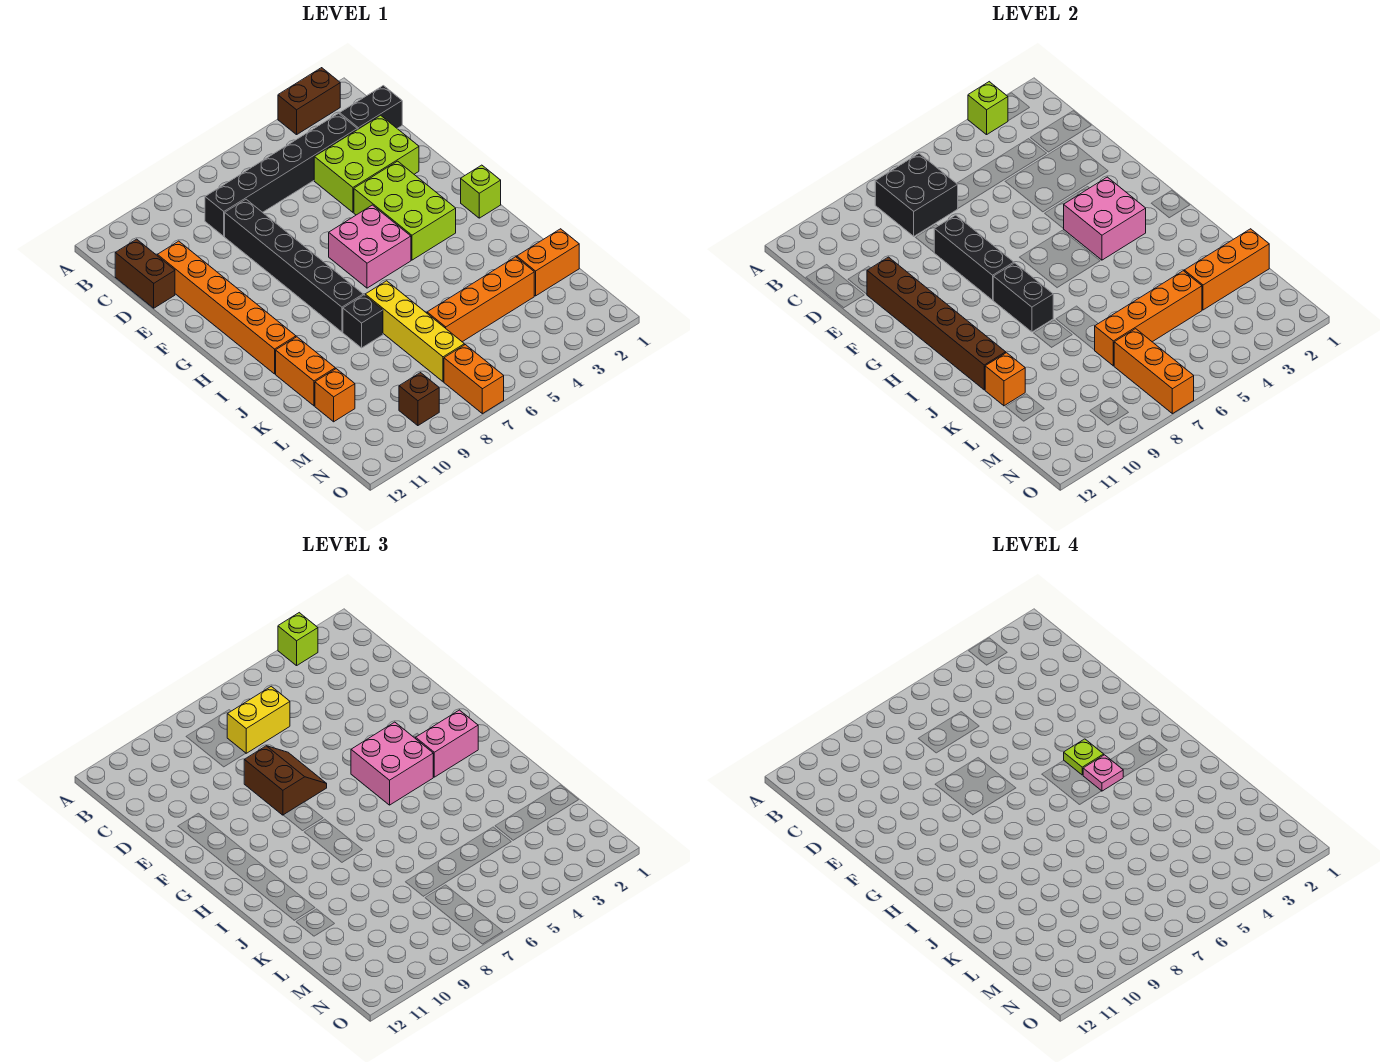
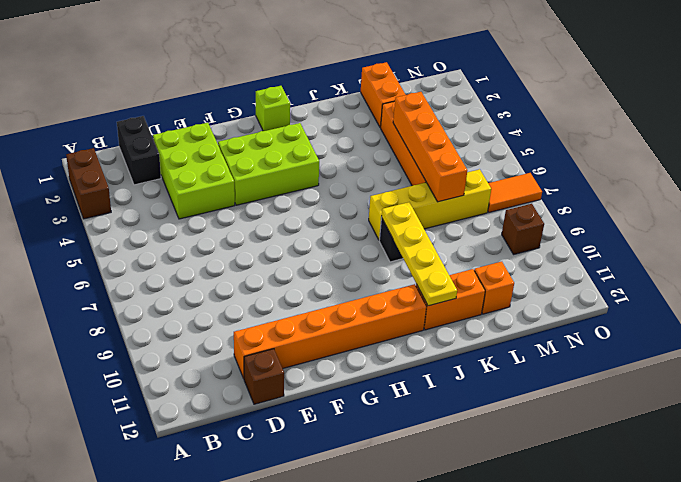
brown 1x1 brick [244,349,284,404] -> brown 1x2 brick [115,239,175,308]
yellow 1x4 plate [382,202,457,306] -> brown 1x6 brick [867,257,1006,390]
orange 1x2 tile [488,173,542,212] -> orange 1x2 brick [444,345,504,414]
none -> black 1x6 brick [205,114,357,236]
none -> black 1x6 brick [225,199,363,332]
none -> pink 2x2 brick [329,205,411,288]
none -> lime 1x1 brick [968,82,1008,135]

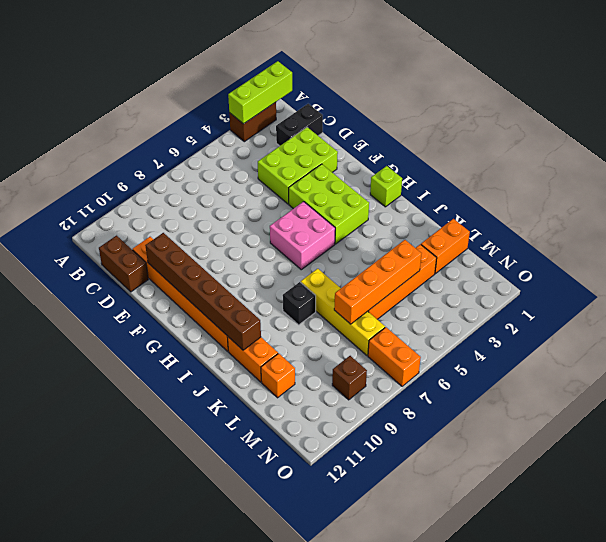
lime 1x3 brick [228,61,292,124] -> lime 1x1 brick [968,82,1008,135]
none -> black 1x6 brick [205,114,357,236]
none -> black 1x6 brick [225,199,363,332]
none -> black 2x2 brick [875,154,958,236]
none -> black 1x3 brick [934,215,1014,300]

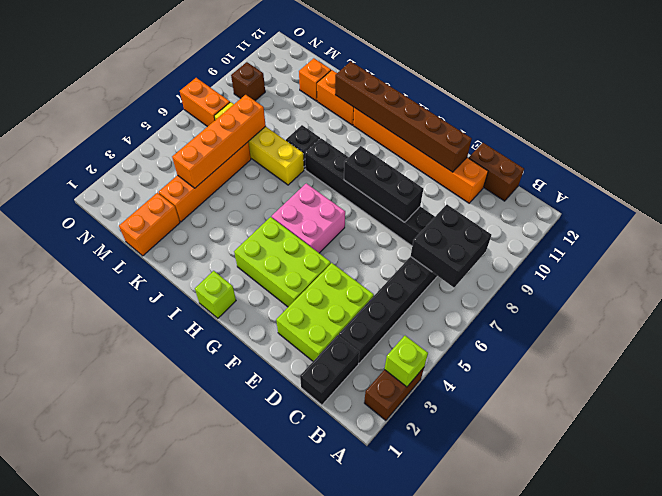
none -> pink 2x2 brick [1064,177,1146,260]
none -> black 1x2 brick [993,263,1053,332]
none -> orange 1x1 brick [985,353,1025,406]
none -> orange 1x3 brick [1184,229,1269,310]

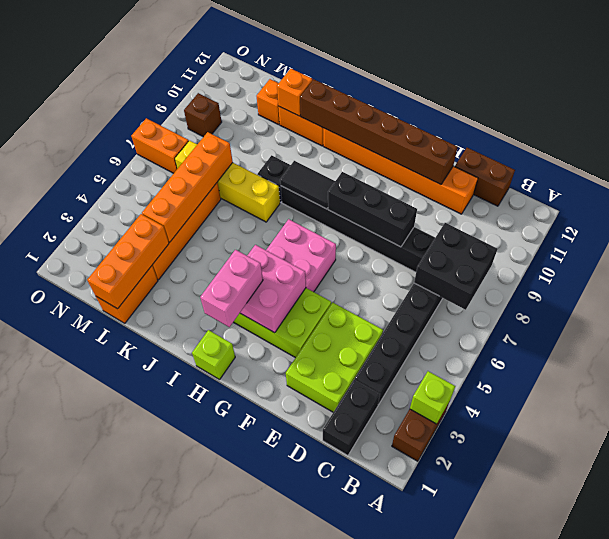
black 1x2 tile [280,161,335,209] -> black 1x2 brick [993,263,1053,332]
none -> orange 1x3 brick [1114,329,1194,414]
none -> lime 1x1 brick [278,613,318,666]
none -> yellow 1x2 brick [227,686,290,753]
none -> brown 2x2 slope [244,746,327,815]

